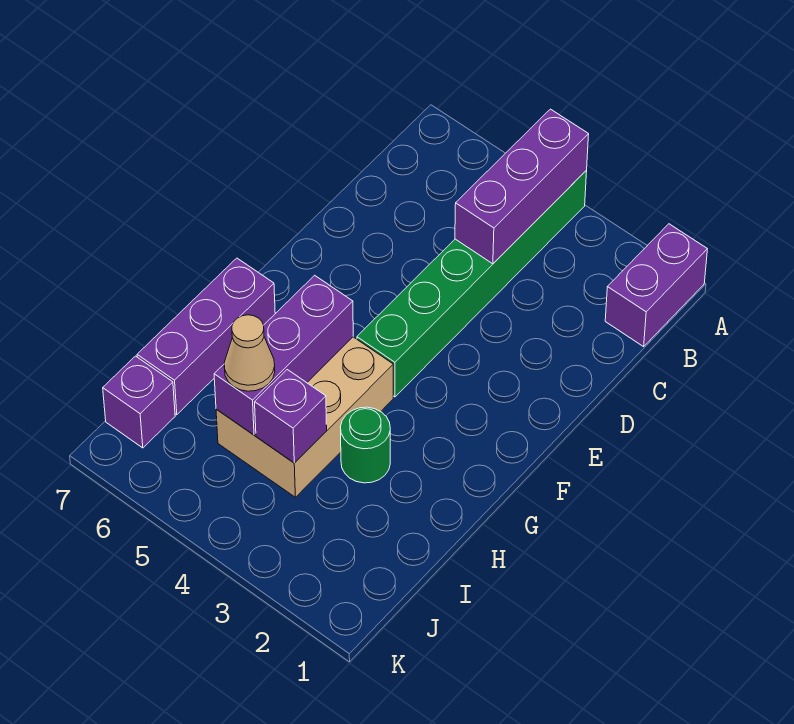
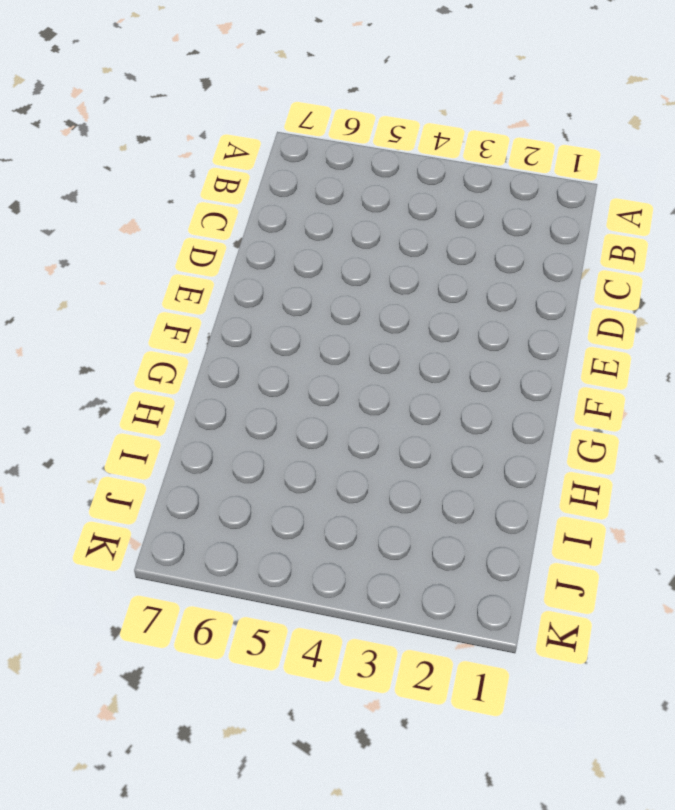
none -> purple 1x2 brick [605,224,707,347]
none -> green 1x6 brick [357,171,587,397]

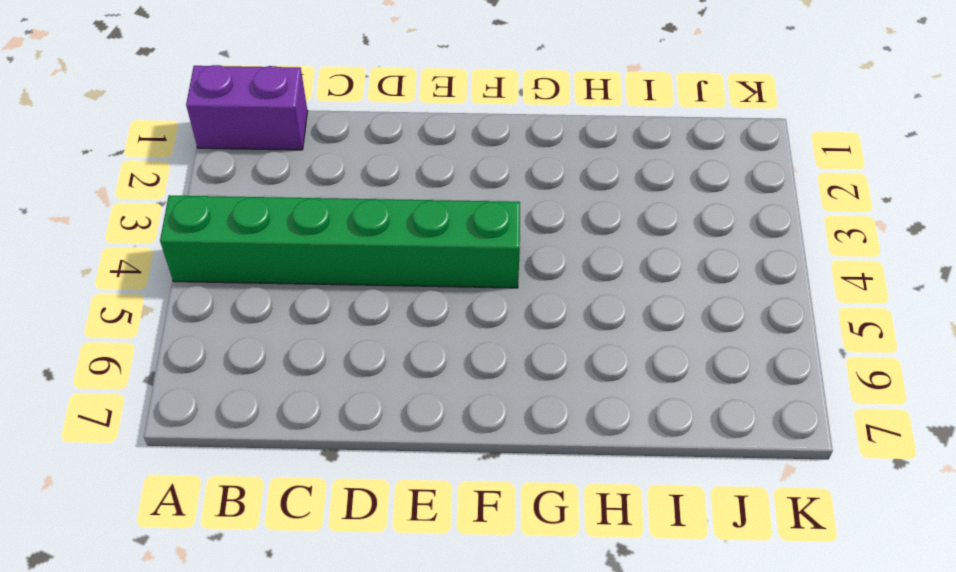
none -> tan 2x3 brick [216,337,393,497]
none -> purple 1x3 brick [137,258,275,415]

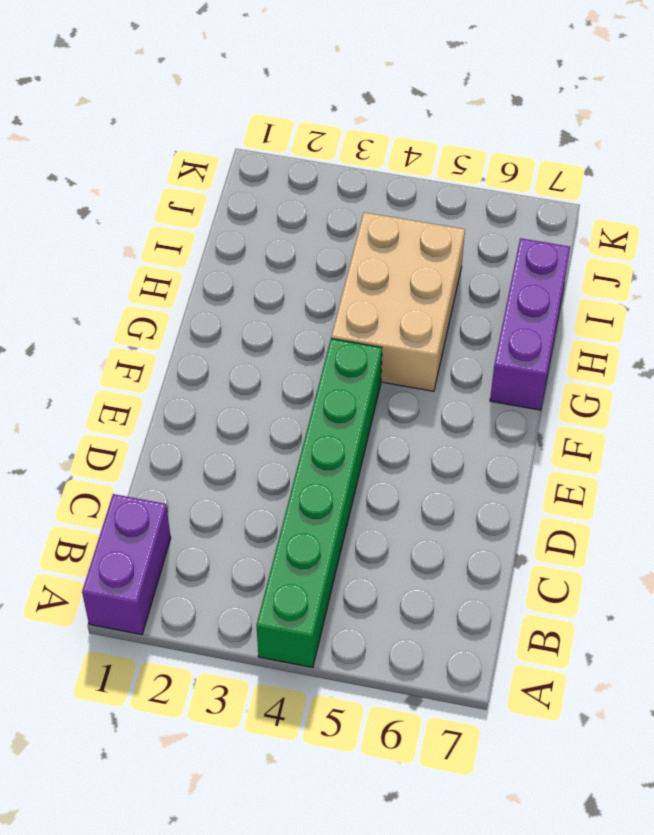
none -> green 1x1 round brick [340,407,390,483]
none -> purple 1x1 brick [103,356,175,448]

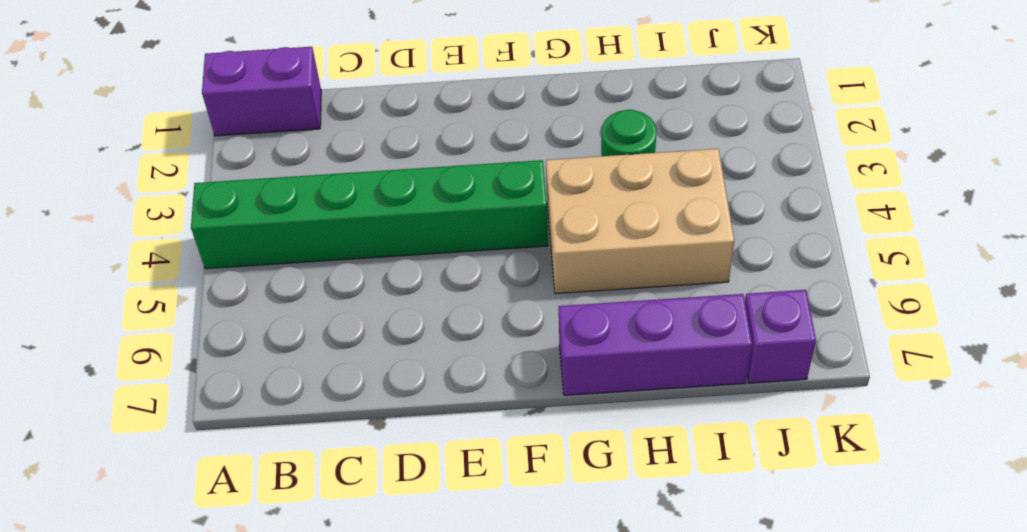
none -> purple 1x3 brick [455,109,589,264]
none -> purple 1x3 brick [214,275,353,435]

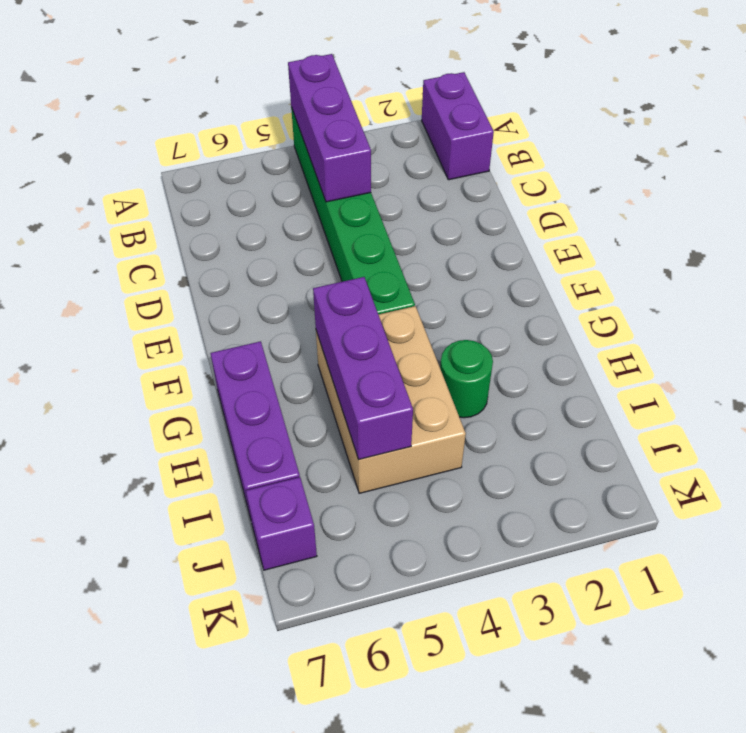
none -> purple 1x1 brick [255,370,327,463]
none -> tan 1x1 cone [224,315,275,391]

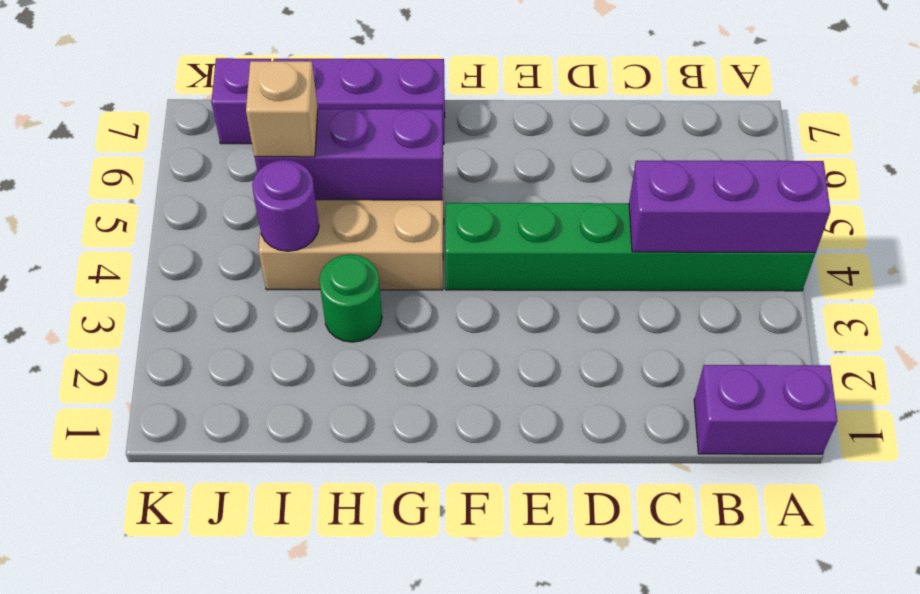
purple 1x1 round brick [252,160,319,251] -> purple 1x1 brick [255,370,327,463]
tan 1x1 brick [246,61,318,157] -> tan 1x1 cone [224,315,275,391]

